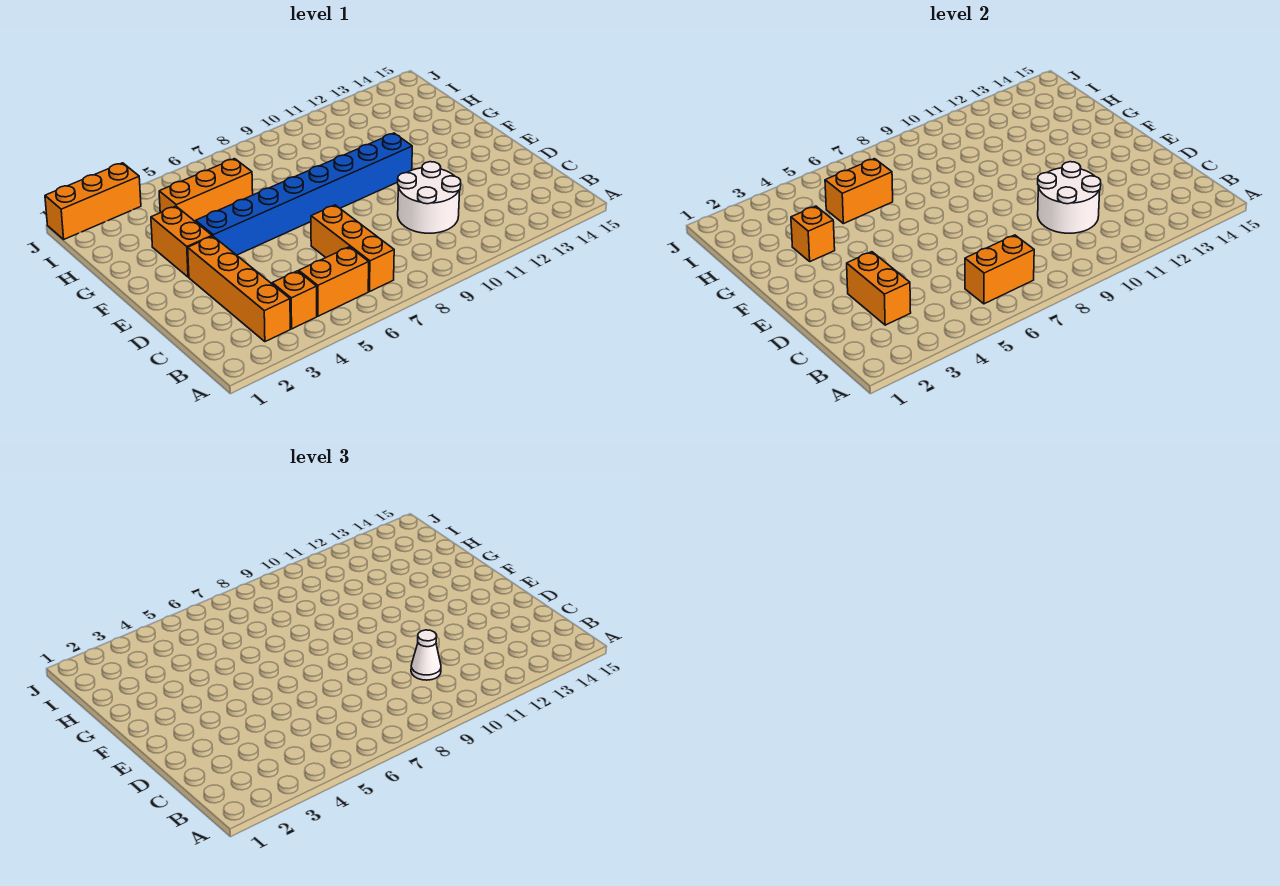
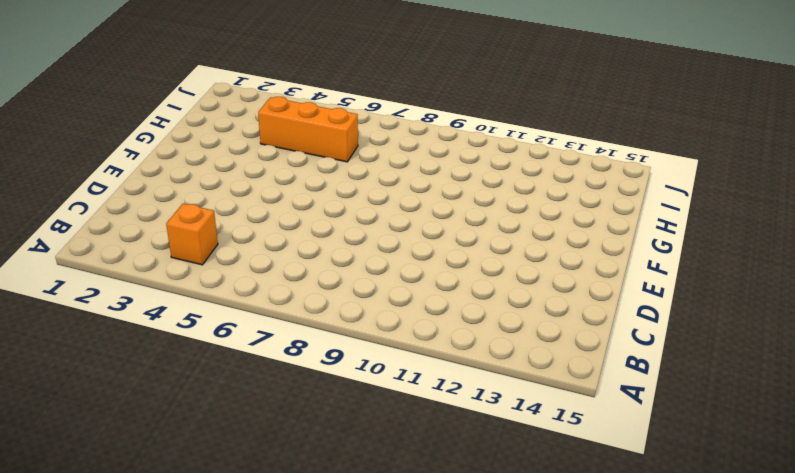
none -> orange 1x4 brick [188,236,290,342]
none -> orange 1x2 brick [299,247,369,316]
none -> orange 1x3 brick [311,205,394,292]

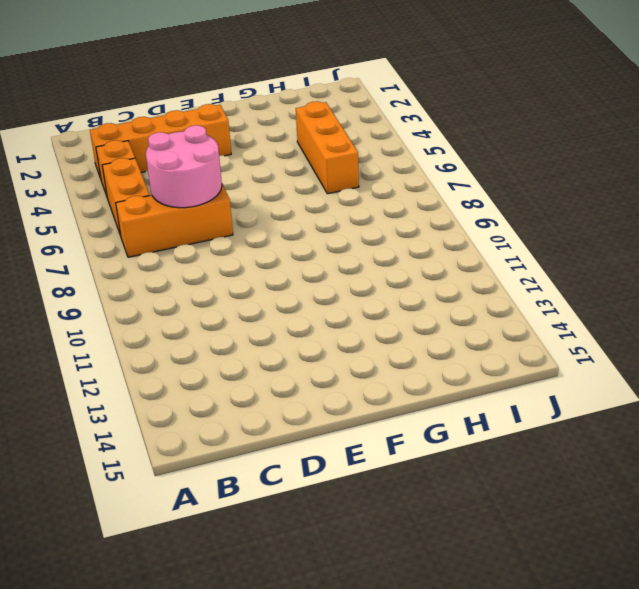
pink 2x2 round brick [146,125,222,208] -> none
none -> white 2x2 round brick [398,162,461,233]
none -> orange 1x2 brick [151,206,212,277]
none -> blue 1x8 brick [196,133,412,255]

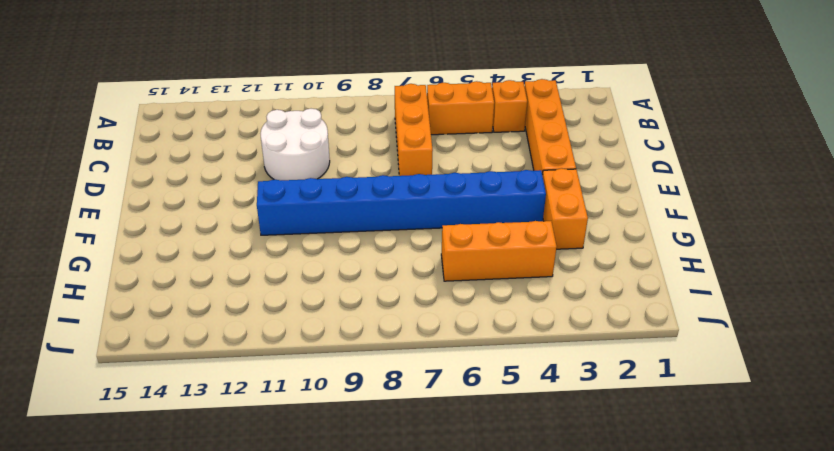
none -> orange 1x3 brick [45,163,141,239]
none -> orange 1x2 brick [965,235,1034,304]
none -> orange 1x2 brick [847,252,911,325]

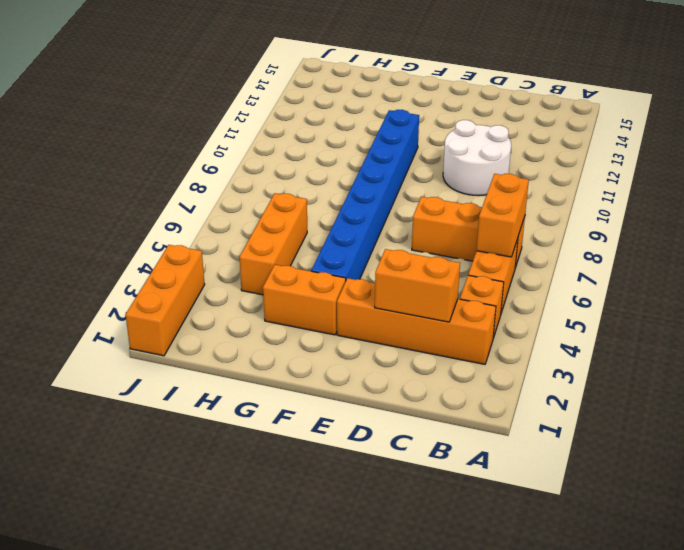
none -> white 2x2 round brick [1038,162,1101,233]
none -> orange 1x1 brick [791,206,835,261]
none -> orange 1x2 brick [825,159,893,224]

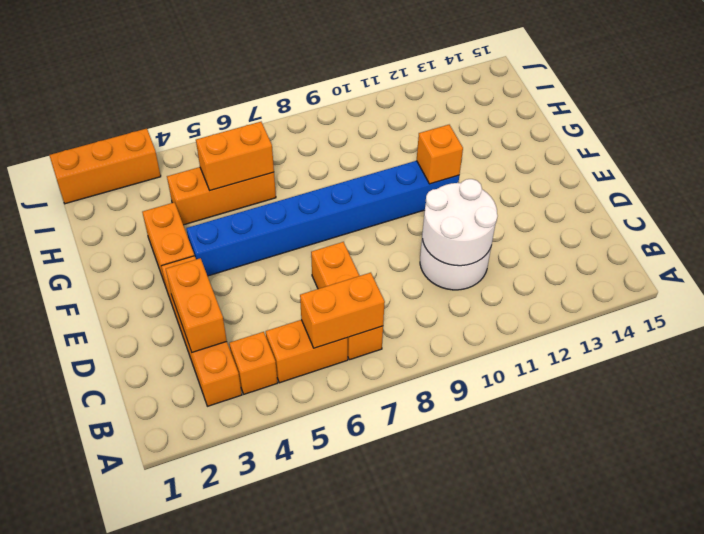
orange 1x1 brick [417,125,463,184] -> orange 1x1 brick moved to [791,206,835,261]
none -> white 1x1 cone [411,630,441,680]

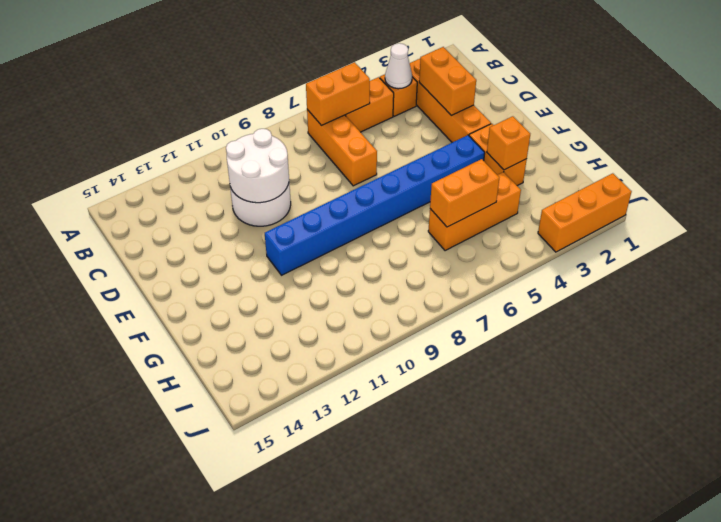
white 1x1 cone [385,43,412,89] -> white 1x1 cone moved to [411,630,441,680]

